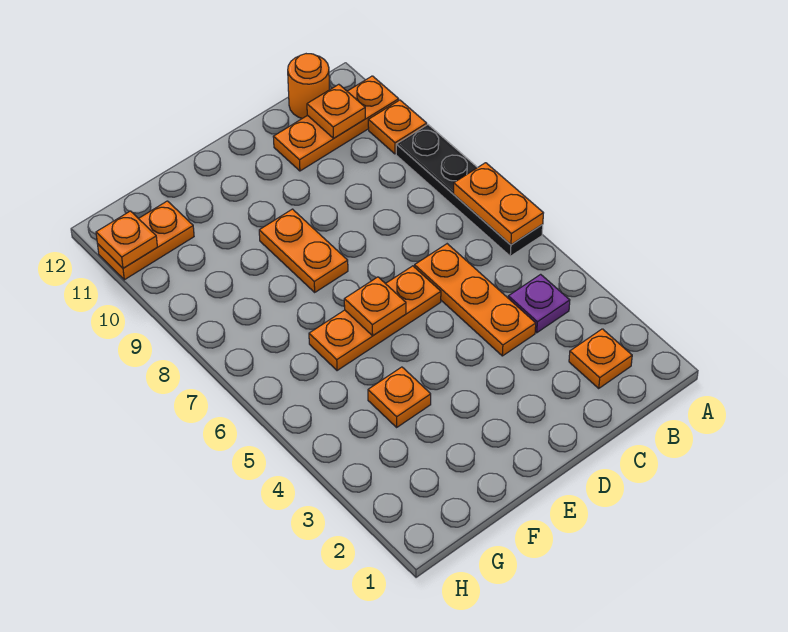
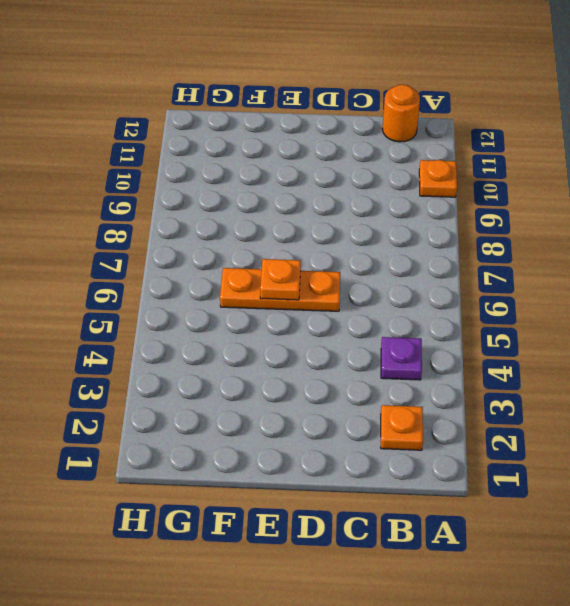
none -> black 1x4 plate [396,125,543,256]
none -> orange 1x3 plate [273,76,399,171]
none -> orange 1x3 plate [415,244,536,356]

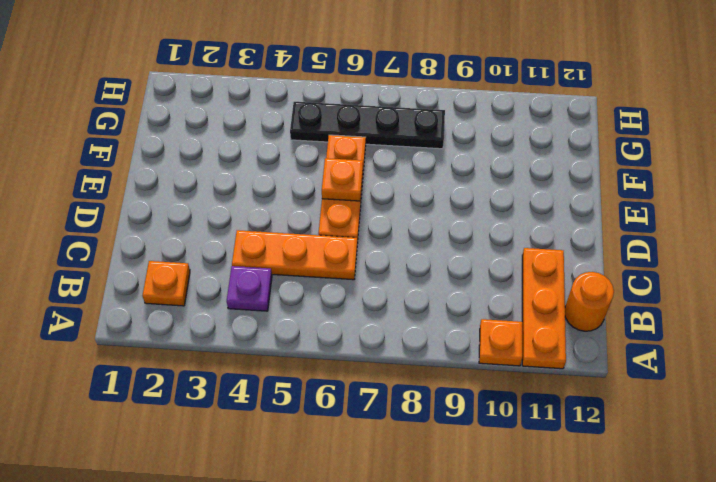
black 1x4 plate [290,102,445,149] -> black 1x4 plate moved to [396,125,543,256]
none -> orange 1x2 plate [259,209,348,292]
none -> orange 1x1 plate [368,367,431,427]
none -> orange 1x2 plate [98,201,194,280]

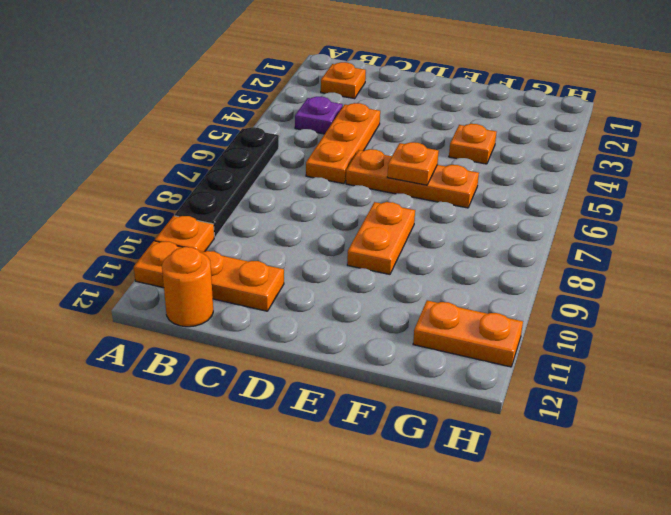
none -> orange 1x2 plate [454,163,543,245]
none -> orange 1x1 plate [307,84,365,138]
none -> orange 1x1 plate [96,211,157,268]

